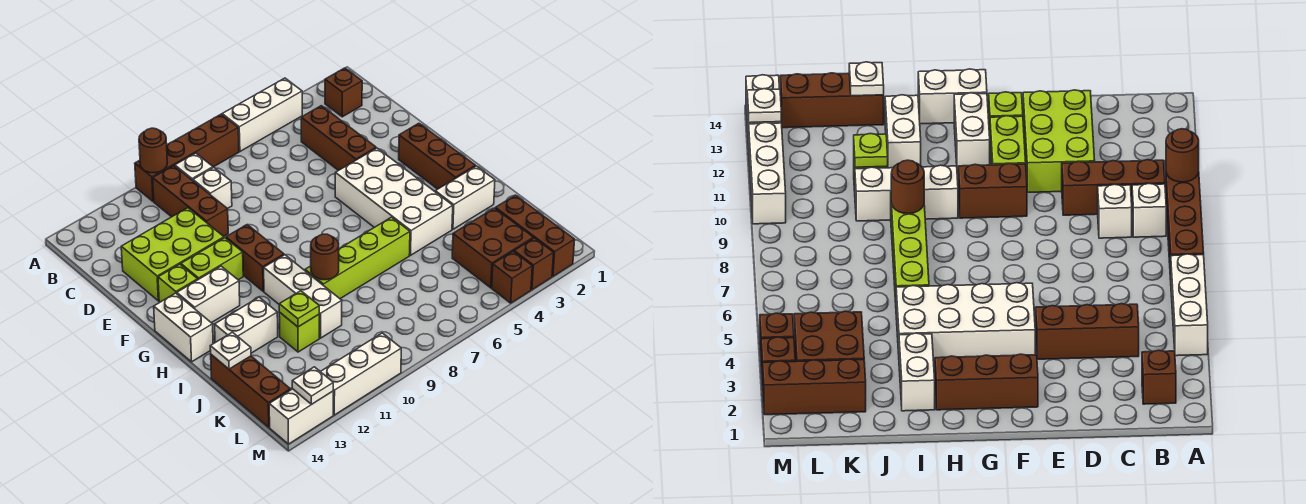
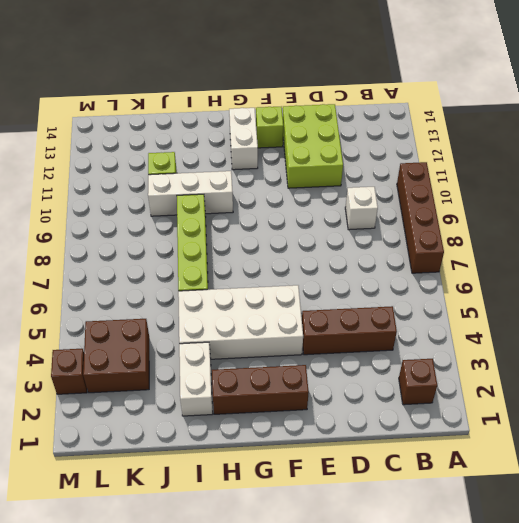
none -> white 1x3 brick [222,78,302,151]
none -> white 1x1 brick [175,153,213,181]
none -> brown 1x3 brick [153,166,228,236]
none -> brown 1x2 brick [226,225,284,291]

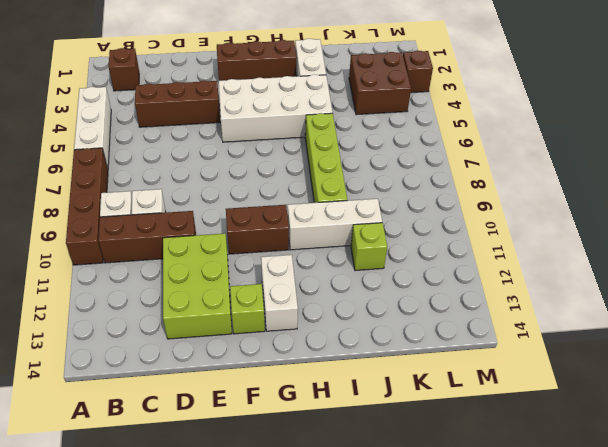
none -> lime 1x2 brick [181,238,243,280]
none -> white 1x2 brick [154,293,213,362]
none -> white 1x2 brick [215,297,278,353]
none -> brown 1x3 brick [211,355,290,427]

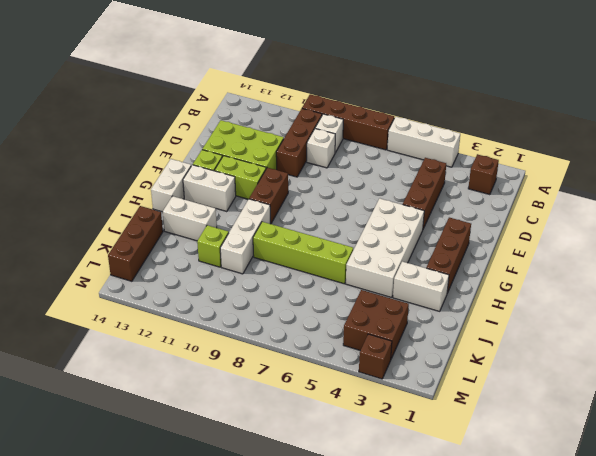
none -> brown 1x3 brick [495,195,575,276]
none -> brown 1x1 brick [492,251,532,303]
none -> white 1x3 brick [321,333,401,415]
none -> white 1x2 brick [269,389,333,444]

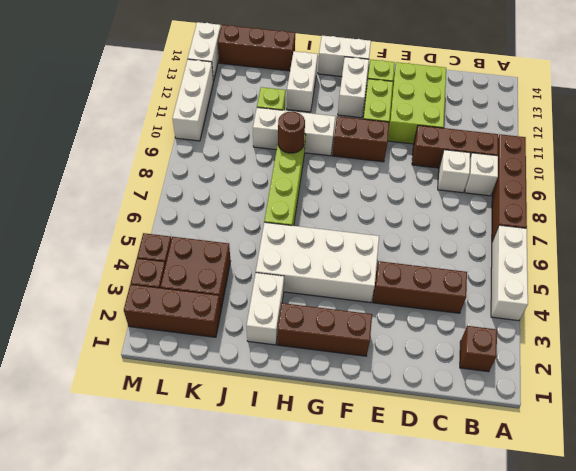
none -> brown 1x1 round brick [139,128,167,173]
none -> lime 1x1 plate [279,291,319,327]
none -> white 1x1 plate [210,332,251,369]
none -> white 1x1 plate [292,367,333,404]

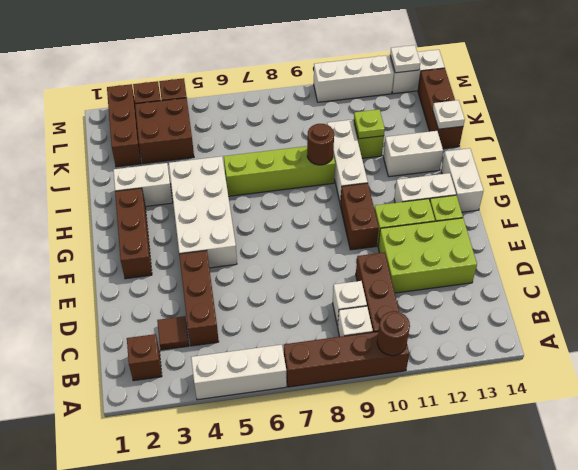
brown 1x1 tile [157,316,189,350] -> none

